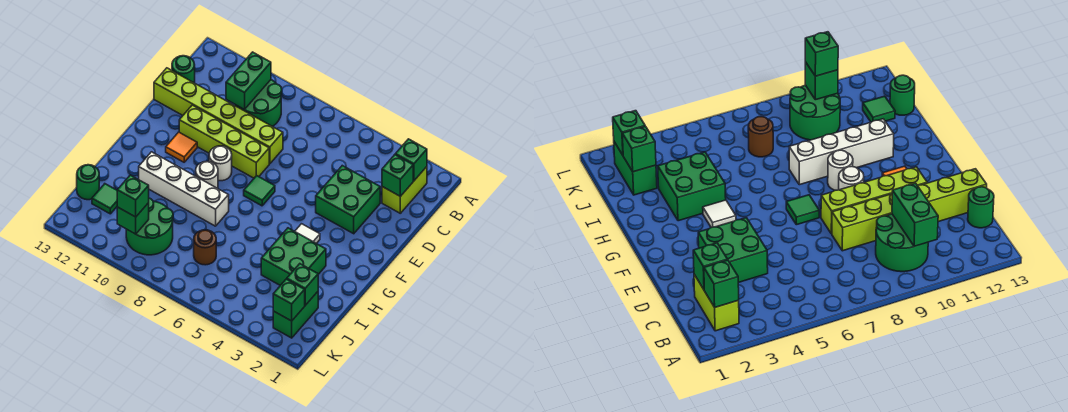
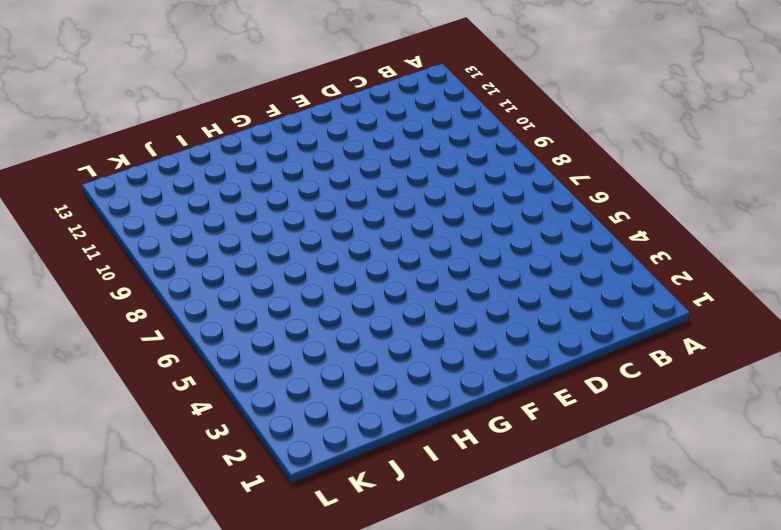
none -> lime 1x2 brick [382,167,427,213]
none -> green 2x2 round brick [235,80,282,126]
none -> green 1x1 round brick [172,56,195,83]

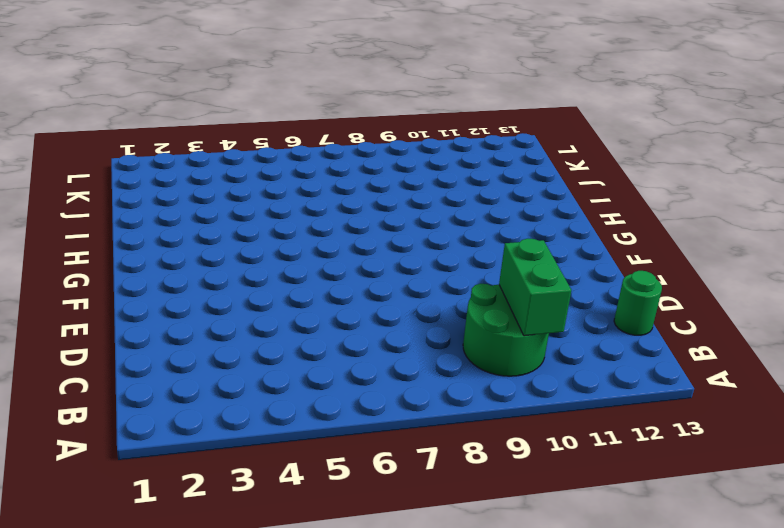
none -> lime 1x2 brick [382,167,427,213]
none -> green 2x2 brick [316,166,380,234]
none -> lime 1x6 brick [154,68,283,164]

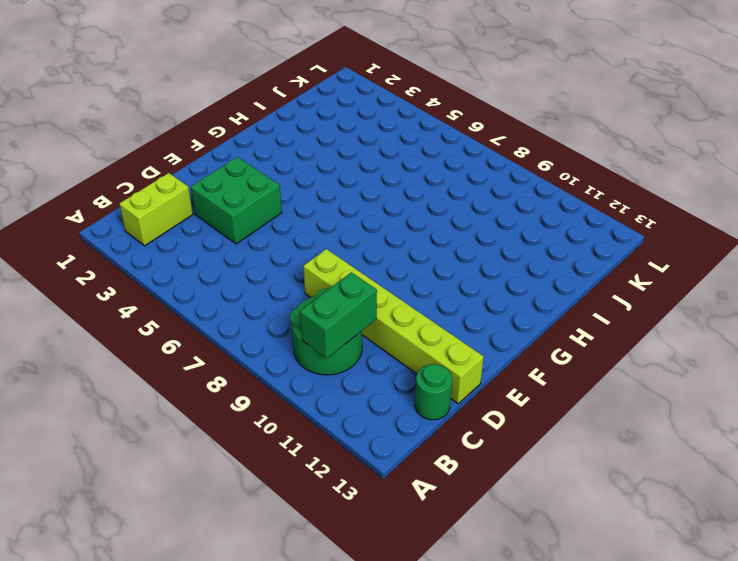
none -> lime 1x4 brick [179,105,269,178]
none -> green 1x1 tile [244,176,275,206]
none -> white 1x1 round brick [209,146,232,181]

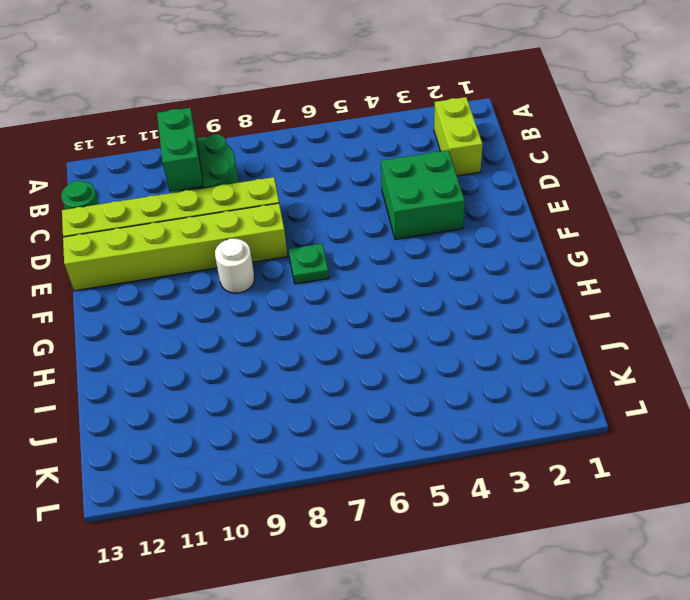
lime 1x6 brick [63,203,287,291] -> lime 1x4 brick [179,105,269,178]
green 1x1 plate [289,244,329,284] -> green 1x1 tile [244,176,275,206]
none -> orange 1x1 tile [166,132,197,162]
none -> white 1x1 tile [295,224,320,243]
none -> white 1x1 round brick [196,161,218,188]

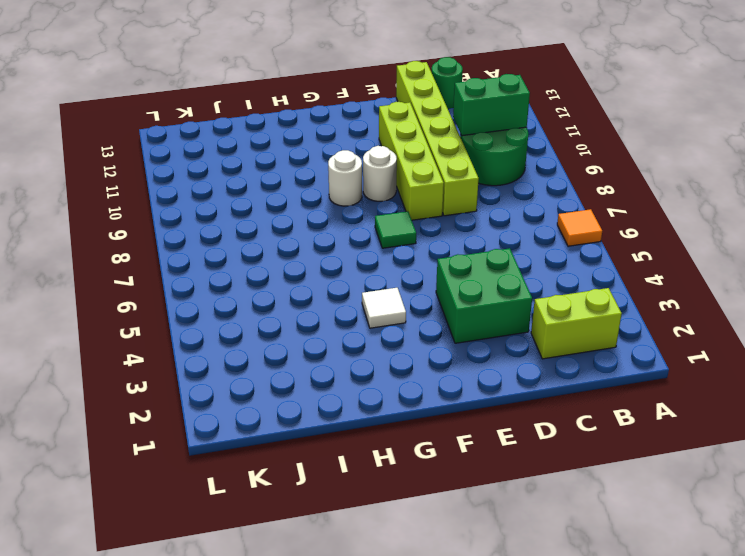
orange 1x1 tile [557,209,602,246] -> orange 1x1 tile moved to [166,132,197,162]
none -> green 2x2 brick [261,228,326,285]
none -> white 1x4 brick [139,152,229,226]
none -> green 1x2 brick [273,292,318,338]

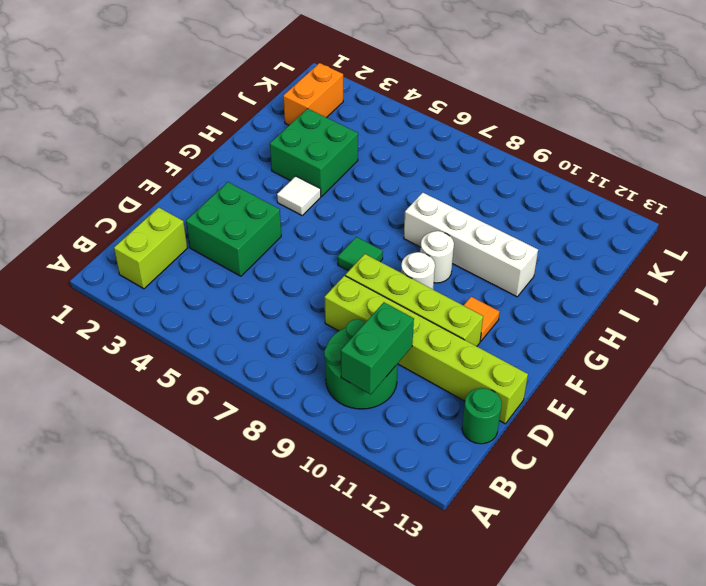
orange 1x2 brick [283,63,343,125] -> green 1x2 brick [273,292,318,338]
none -> brown 1x1 round brick [194,230,216,265]
none -> green 2x2 round brick [126,198,173,255]
none -> green 1x1 tile [92,184,117,214]

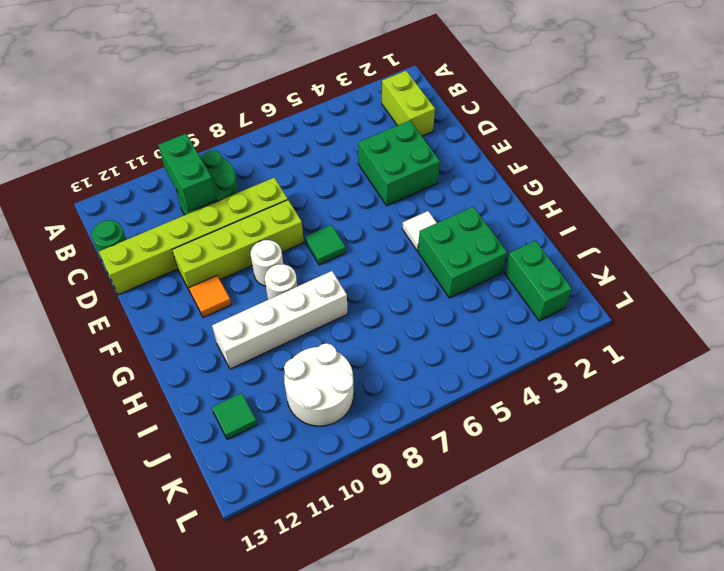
white 2x2 round brick [284,343,354,426] -> green 2x2 round brick [126,198,173,255]
none -> brown 1x1 round brick [194,230,216,265]
none -> green 1x1 round brick [77,165,99,200]
none -> green 1x1 brick [395,139,427,181]

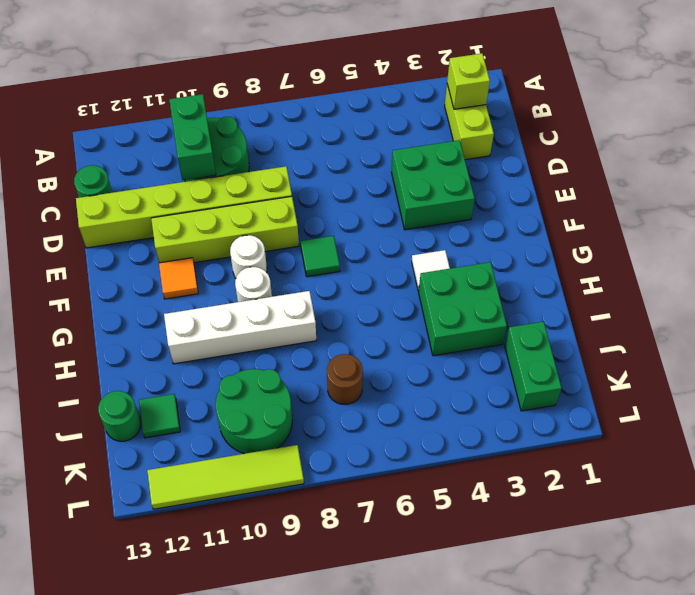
lime 1x1 brick [447,53,490,109] -> green 1x1 brick [395,139,427,181]
lime 1x4 tile [147,445,304,509] -> none
none -> green 1x1 brick [382,155,413,196]
none -> green 1x1 brick [287,264,318,305]
none -> green 1x1 brick [273,279,305,321]

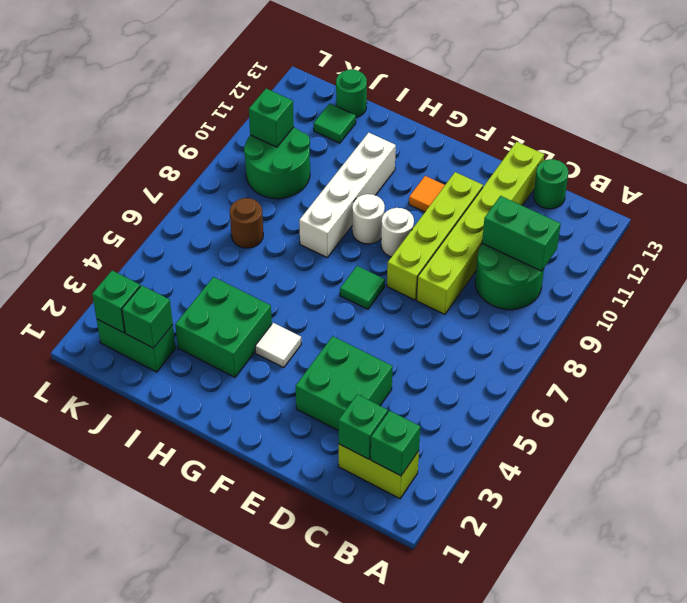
none -> green 1x1 brick [117,175,149,217]

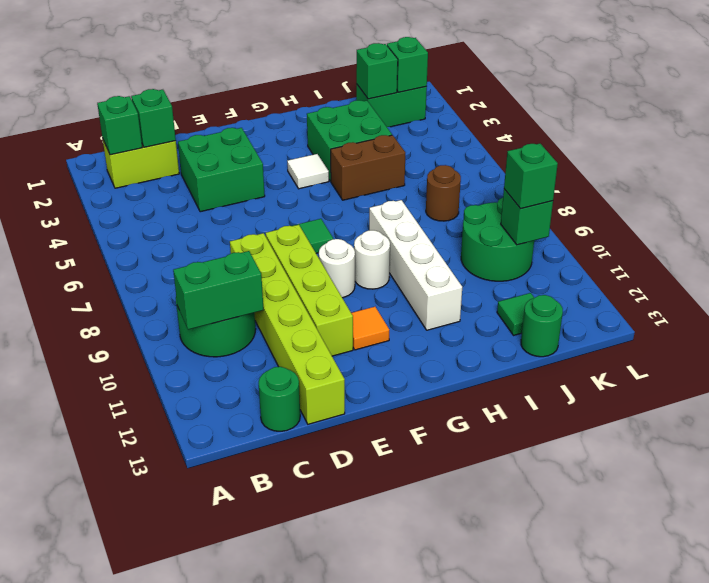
brown 1x2 brick [331,135,405,200] -> none

